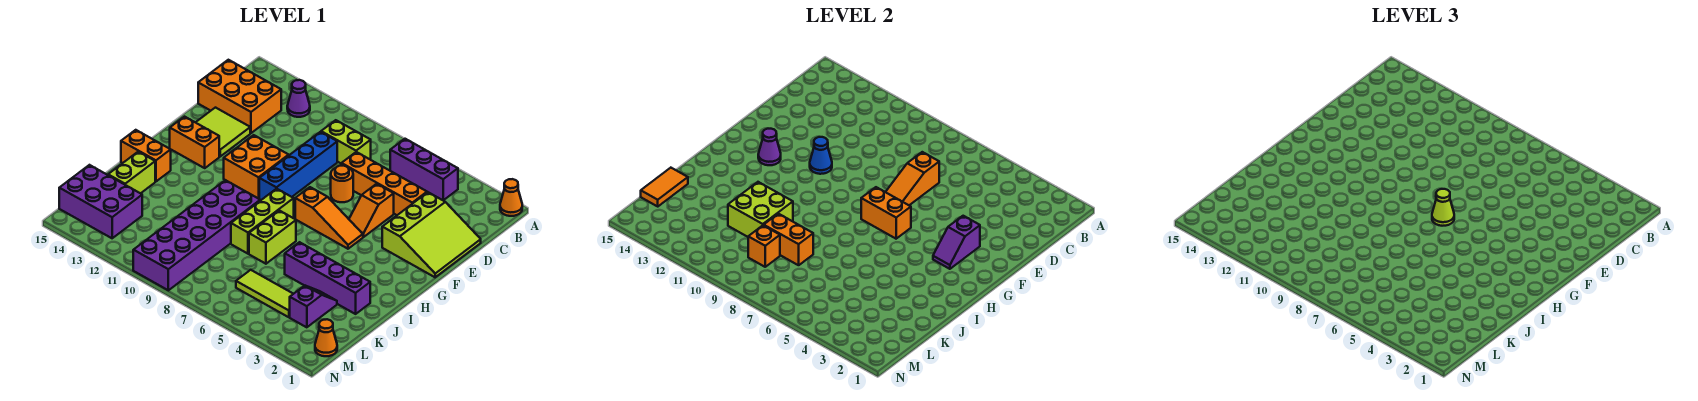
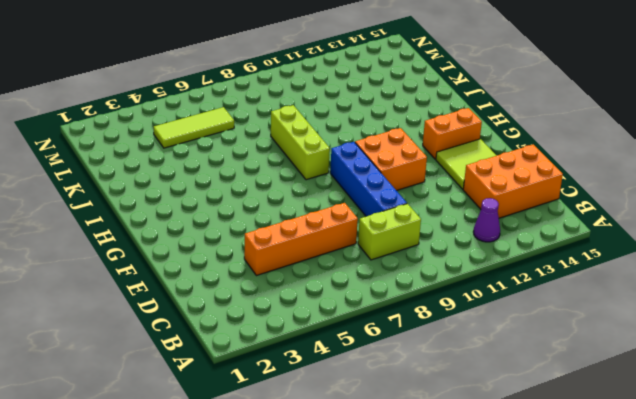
none -> orange 1x1 cone [500,179,522,216]
none -> purple 1x3 brick [390,139,458,200]
none -> lime 3x3 slope [382,192,481,277]
none -> orange 1x2 slope [349,184,394,237]

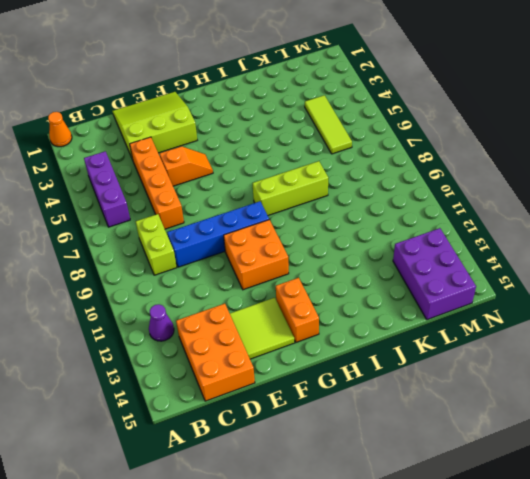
none -> orange 1x1 round brick [331,165,353,202]
none -> orange 1x3 slope [295,187,363,249]
none -> lime 1x2 brick [249,210,296,264]
none -> purple 2x6 brick [133,180,260,290]

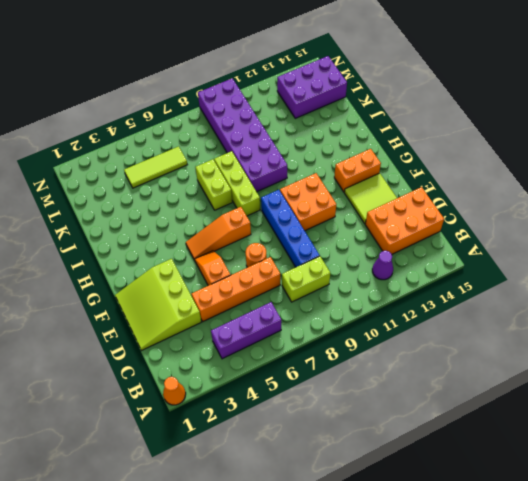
none -> orange 1x2 brick [121,130,171,182]
none -> purple 1x4 brick [285,242,370,314]
none -> lime 1x2 brick [108,152,155,193]
none -> purple 1x2 slope [290,286,337,327]

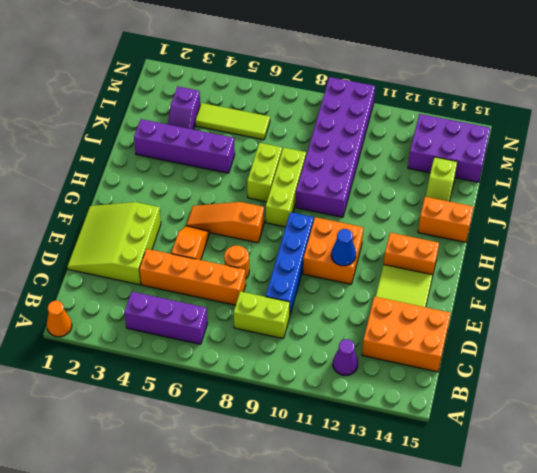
lime 1x2 slope [426,157,457,201] -> lime 1x2 brick [108,152,155,193]
none -> orange 1x1 cone [315,319,337,356]
none -> orange 1x3 slope [886,152,939,205]
none -> purple 1x2 slope [933,216,980,269]
none -> orange 1x2 brick [861,187,911,239]

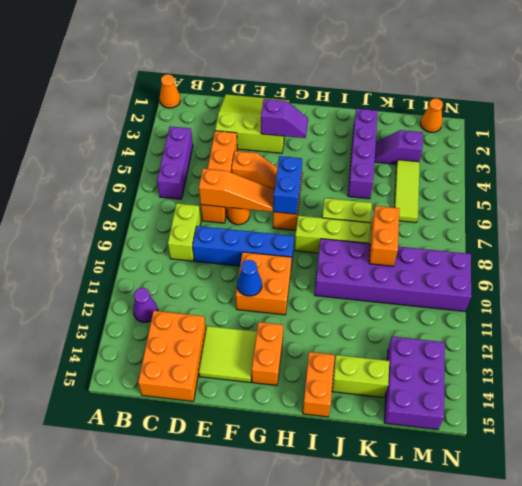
blue 1x2 brick [273,156,302,214] -> orange 1x2 brick [861,187,911,239]
none -> purple 1x1 cone [758,129,781,165]
none -> lime 2x2 brick [728,182,793,237]
none -> orange 1x2 tile [641,168,688,206]
none -> orange 1x1 brick [748,225,780,267]

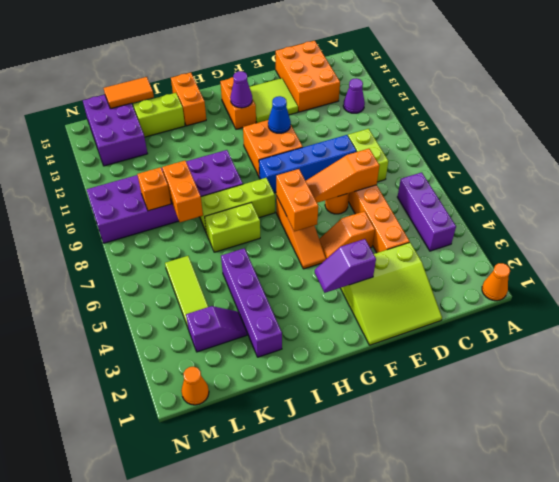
none -> lime 2x2 brick [728,182,793,237]
none -> lime 1x1 cone [1432,189,1454,226]

